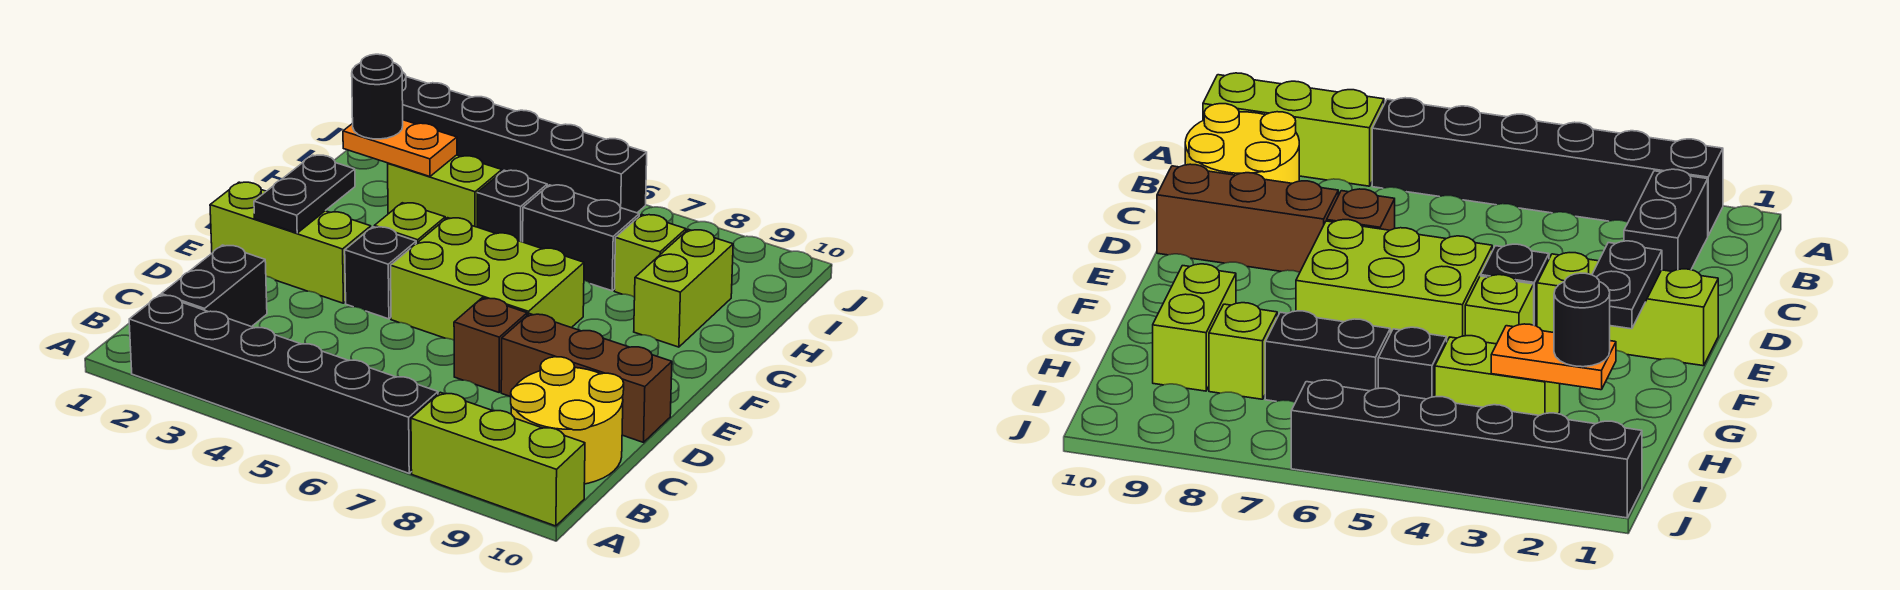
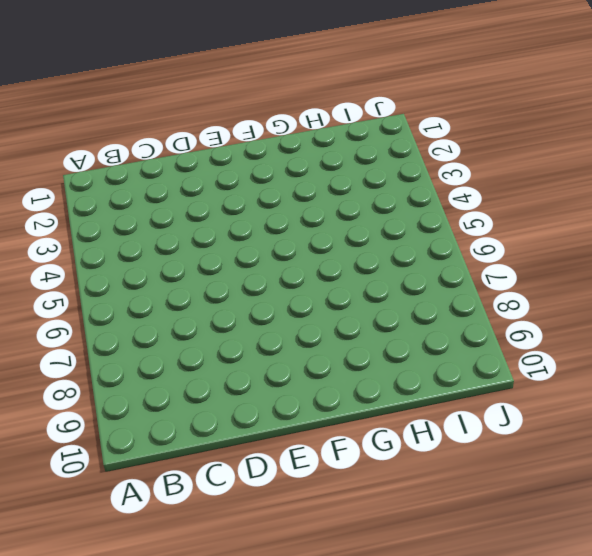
none -> black 1x6 brick [129,295,438,473]
none -> lime 1x3 brick [411,392,585,526]
none -> black 1x2 brick [161,245,267,327]

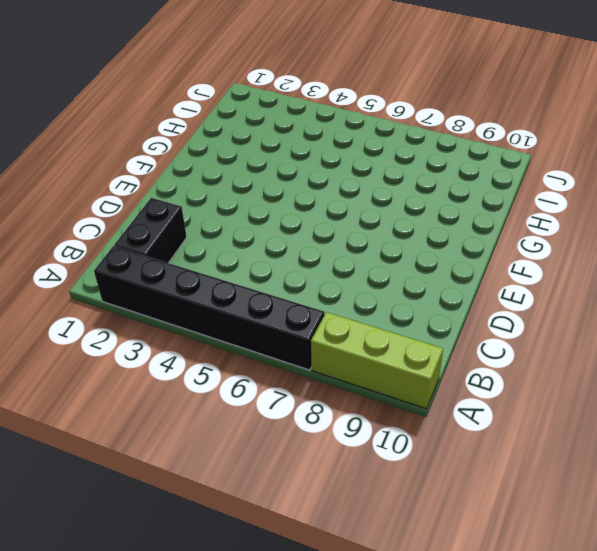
none -> yellow 2x2 round brick [511,357,624,484]
none -> brown 1x1 brick [454,298,527,392]
none -> brown 1x3 brick [501,314,672,442]

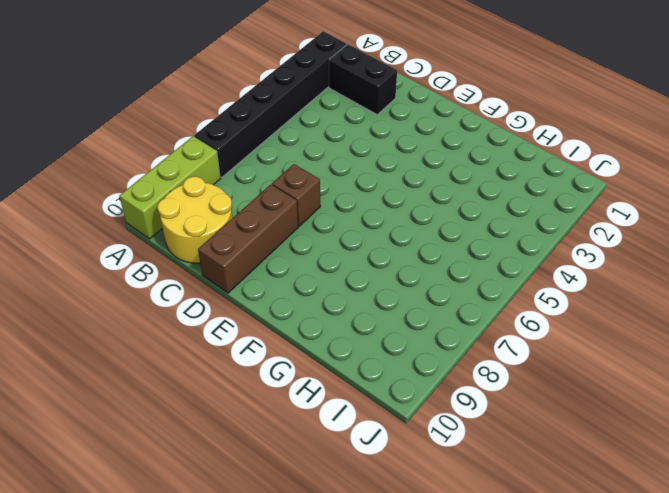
none -> lime 1x3 brick [210,182,371,303]
none -> black 1x1 brick [345,227,416,319]
none -> lime 2x3 brick [391,218,584,340]

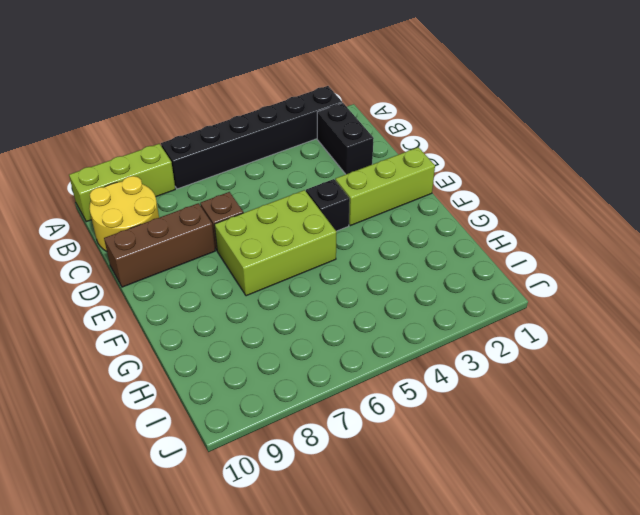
none -> lime 1x1 brick [374,203,445,243]
none -> lime 1x2 brick [634,229,733,347]
none -> lime 1x2 brick [388,155,502,227]

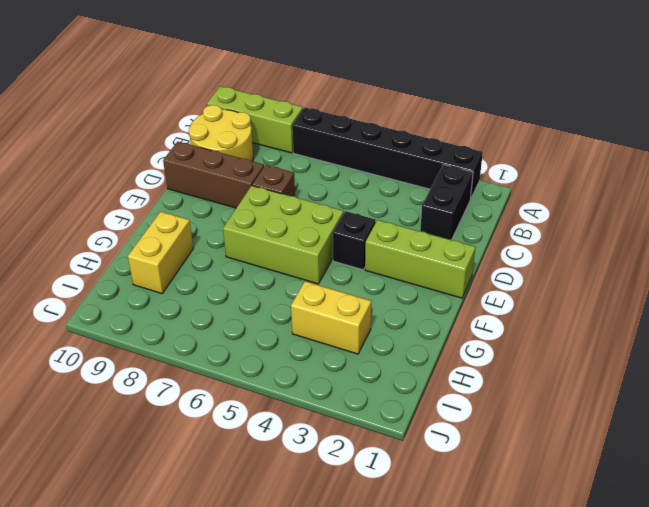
yellow 1x2 brick [128,212,193,294] -> lime 1x2 brick [634,229,733,347]
yellow 1x2 brick [291,281,371,354] -> lime 1x2 brick [388,155,502,227]
none -> lime 1x1 brick [374,203,445,243]
none -> black 1x1 brick [477,170,547,242]
none -> black 1x2 brick [523,185,639,291]

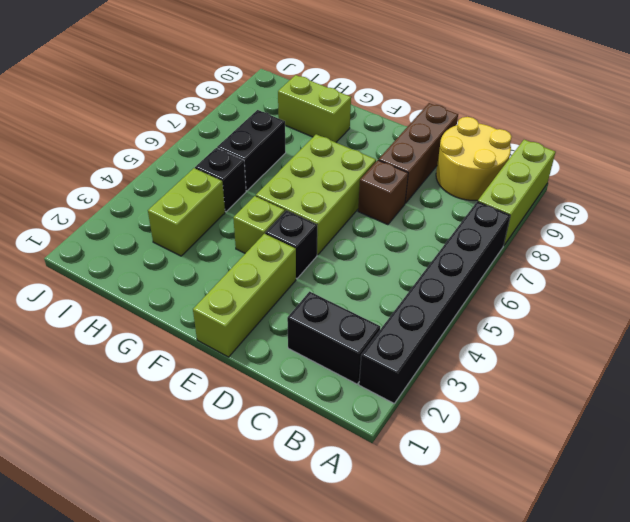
none -> lime 1x1 brick [614,214,686,297]
none -> black 1x6 brick [402,72,647,213]
none -> black 1x2 plate [254,155,355,233]

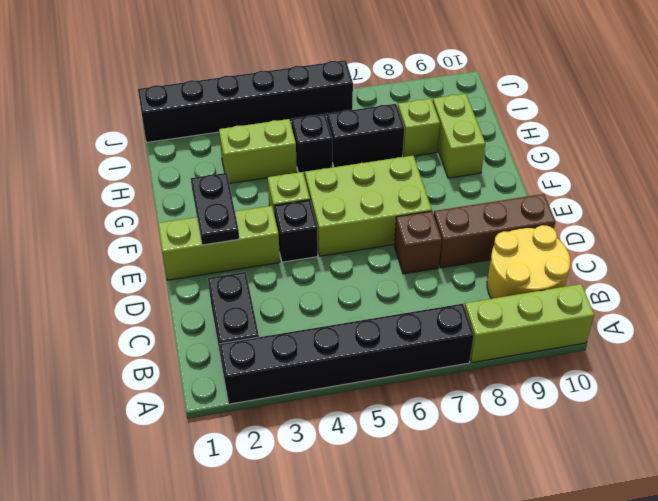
none -> orange 1x2 plate [343,120,457,177]
none -> black 1x1 round brick [352,54,403,139]

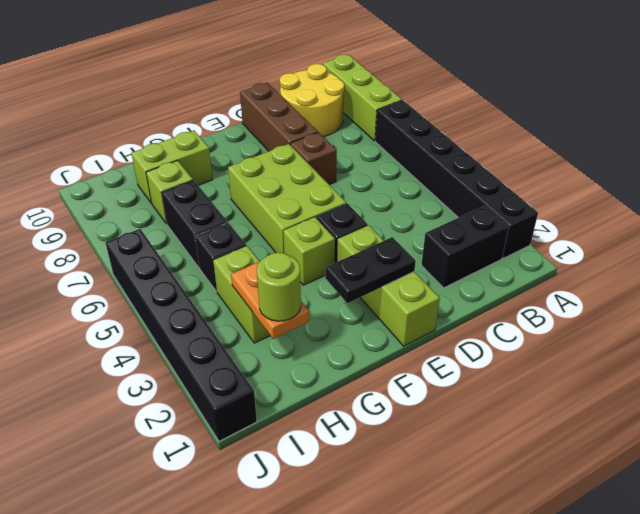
lime 1x1 round brick [257,252,301,321] -> black 1x1 round brick [352,54,403,139]

